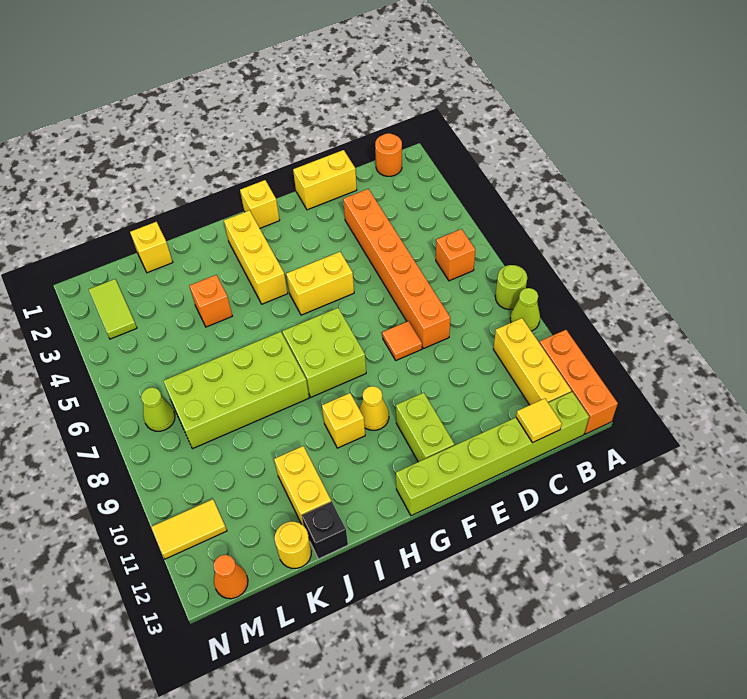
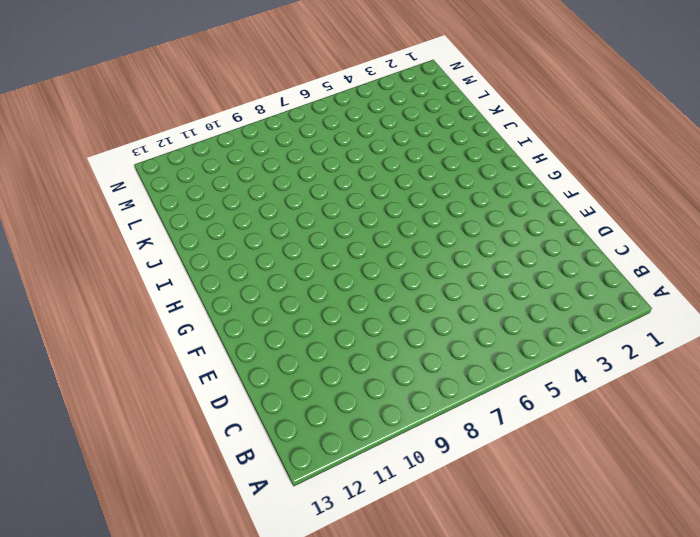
none -> lime 1x1 round brick [495,265,527,309]
none -> lime 1x1 cone [510,288,540,331]
none -> orange 1x3 brick [540,330,618,434]

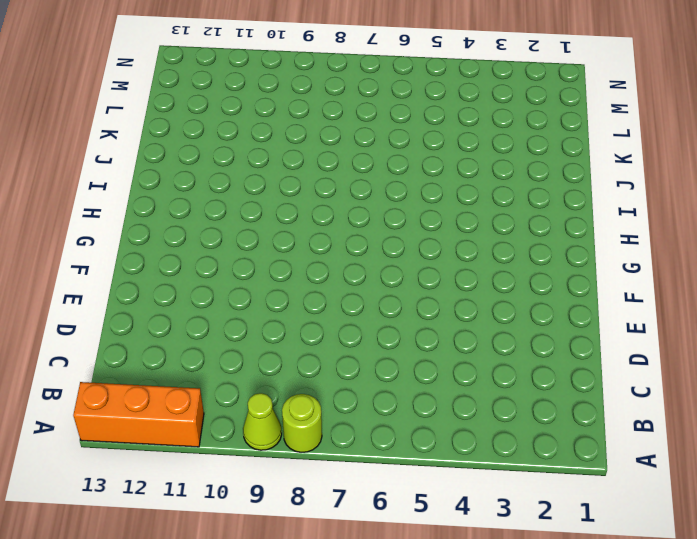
none -> orange 1x1 round brick [375,133,402,176]
none -> orange 1x1 brick [436,229,475,281]
none -> yellow 1x3 brick [493,318,571,405]

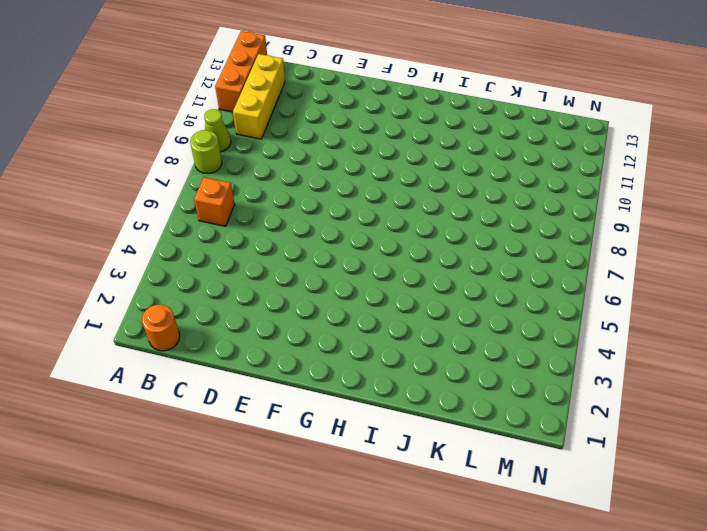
none -> lime 1x6 brick [396,392,589,516]
none -> yellow 1x2 brick [293,150,357,210]
none -> orange 1x6 brick [343,189,450,349]

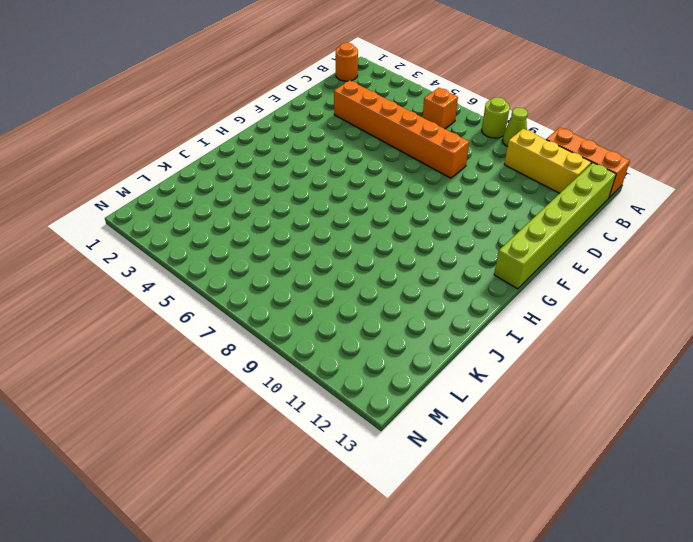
none -> yellow 1x2 brick [293,150,357,210]
none -> orange 1x1 tile [382,321,422,360]
none -> yellow 1x2 brick [286,252,354,315]

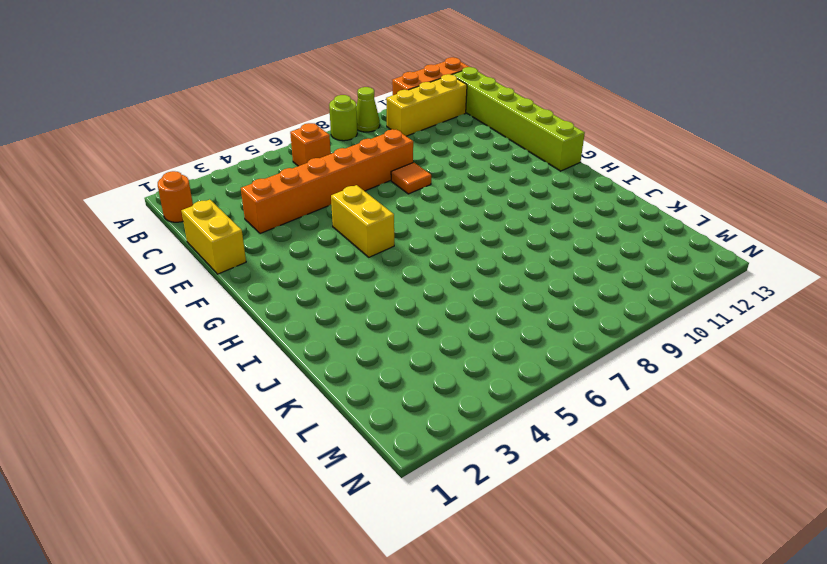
none -> lime 1x2 brick [396,393,455,462]
none -> yellow 1x1 brick [240,180,280,228]
none -> lime 2x2 brick [283,308,366,397]

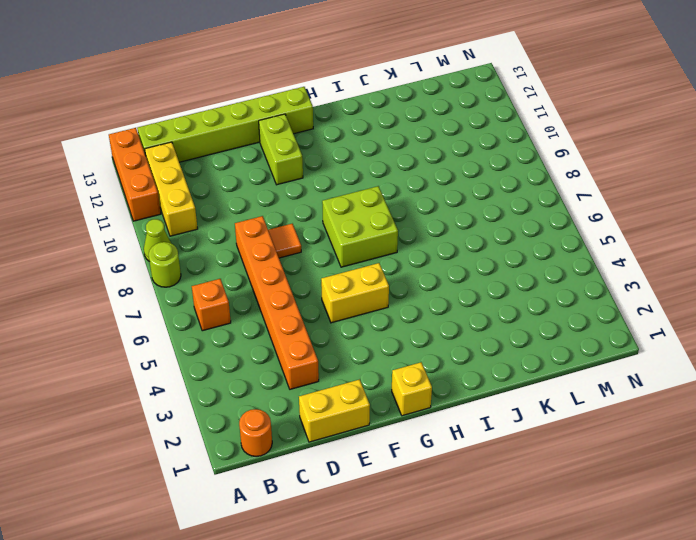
none -> yellow 1x1 cone [359,386,389,430]
none -> yellow 1x3 brick [224,210,288,304]
none -> yellow 1x1 brick [322,393,365,448]

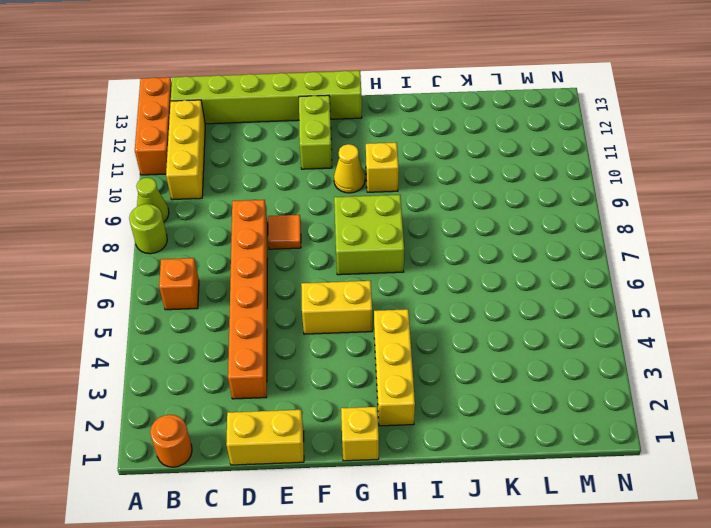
none -> lime 2x4 brick [164,332,309,449]
none -> orange 1x1 brick [190,275,232,327]
none -> yellow 1x2 brick [274,446,331,526]

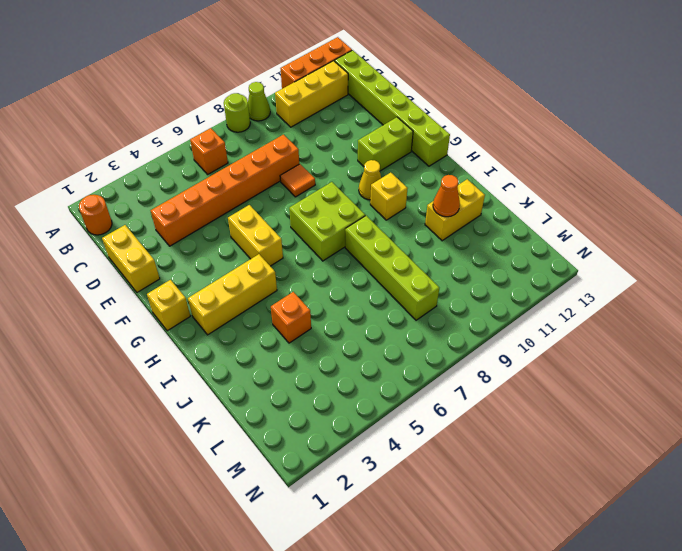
lime 1x4 brick [345,216,439,320] -> lime 2x4 brick [164,332,309,449]
orange 1x1 cone [433,175,460,217] -> orange 1x1 cone moved to [214,555,248,599]
none -> black 1x1 brick [302,502,348,559]
none -> yellow 1x1 brick [130,222,173,273]
none -> yellow 1x1 round brick [275,522,311,568]

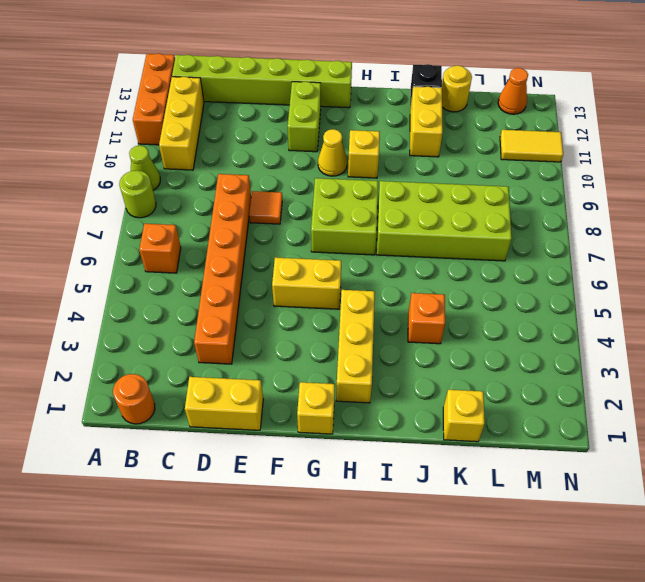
none -> lime 1x2 tile [89,279,137,339]
none -> lime 1x1 cone [141,387,175,431]
none -> yellow 1x1 tile [516,398,562,443]

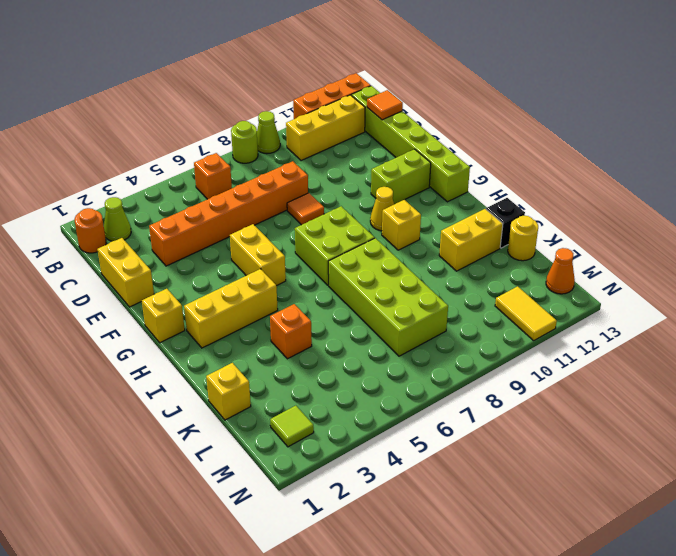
lime 1x1 cone [104,197,131,241] -> lime 1x1 cone moved to [141,387,175,431]
orange 1x1 tile [367,90,403,120] -> yellow 1x1 tile [516,398,562,443]
lime 1x1 tile [270,406,314,447] -> lime 1x2 tile [89,279,137,339]

